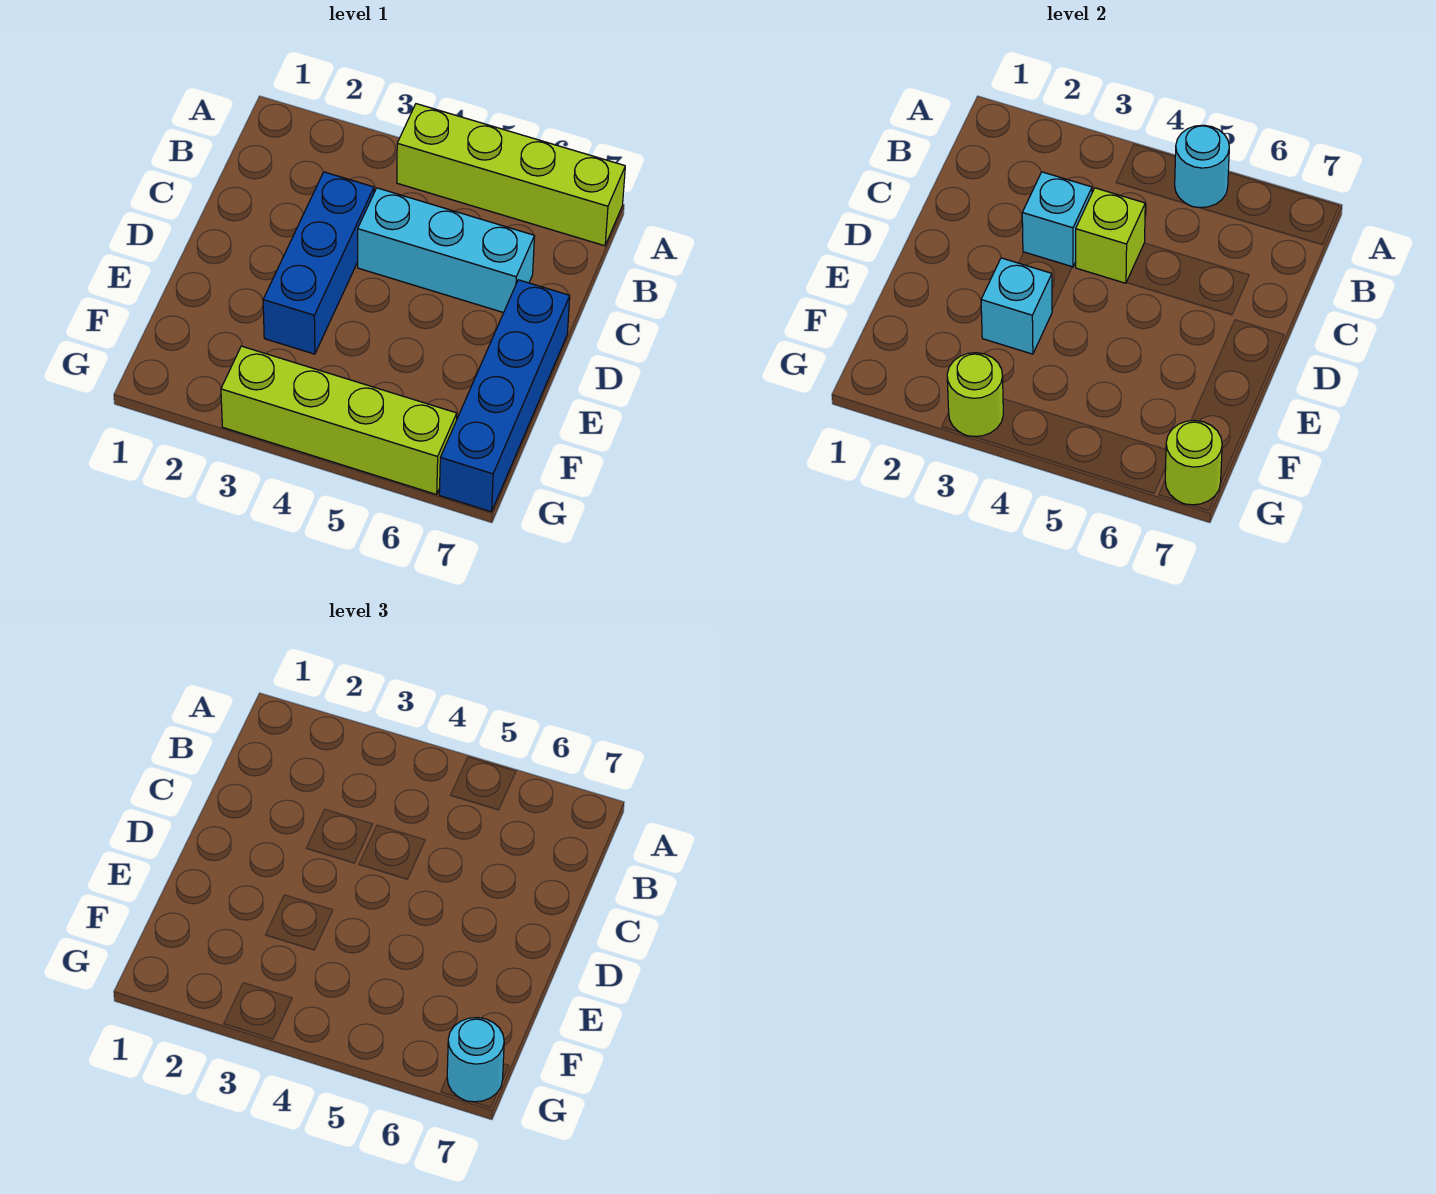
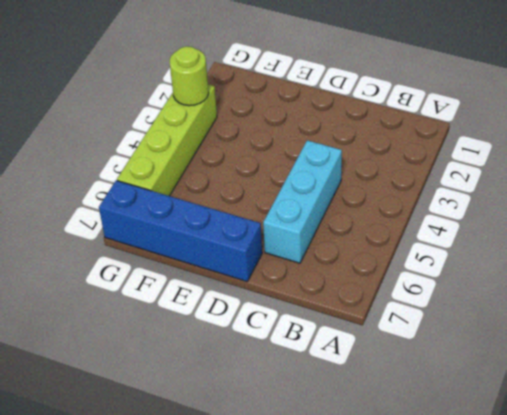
none -> lime 1x4 brick [397,104,625,246]
none -> blue 1x3 brick [263,172,374,354]
none -> cyan 1x1 round brick [1175,125,1229,208]

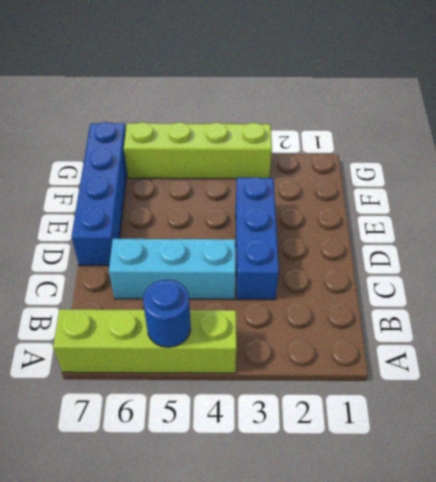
blue 1x1 round brick [143,280,191,347] -> cyan 1x1 round brick [1175,125,1229,208]
none -> cyan 1x1 brick [1022,172,1092,267]
none -> lime 1x1 brick [1076,188,1145,283]
none -> cyan 1x1 brick [981,258,1052,354]

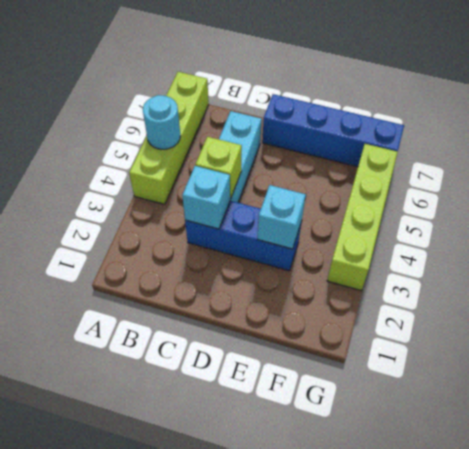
none -> lime 1x1 round brick [947,353,1003,437]
none -> lime 1x1 round brick [1165,421,1222,505]
none -> cyan 1x1 round brick [447,1018,504,1102]

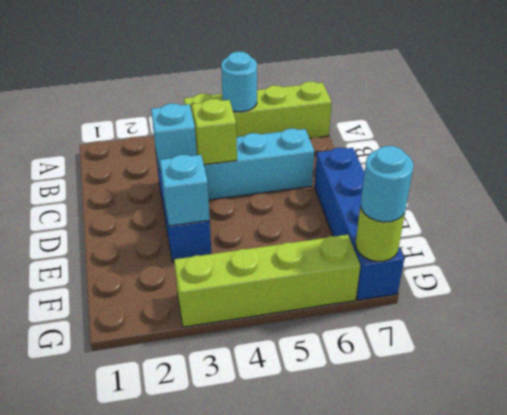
none -> lime 1x1 round brick [947,353,1003,437]

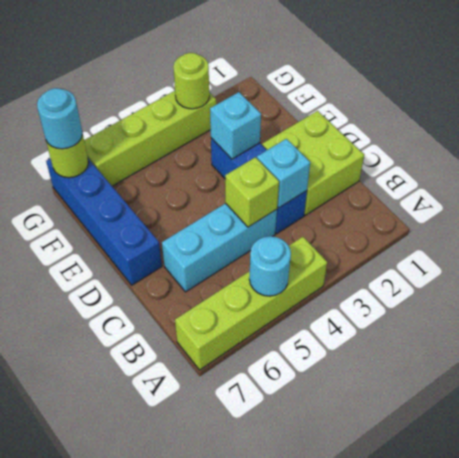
lime 2x2 brick [262,111,364,215] -> none

